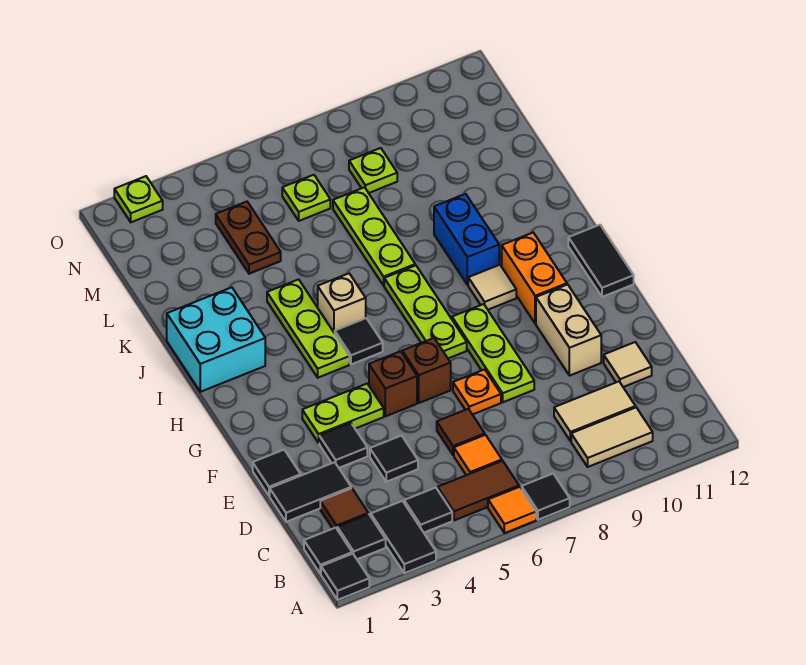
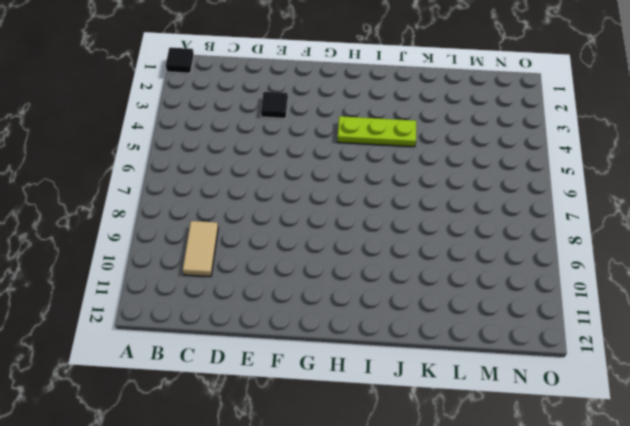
none -> black 1x2 tile [371,501,436,573]
none -> orange 1x1 tile [488,487,536,533]
none -> black 1x1 tile [522,474,570,520]
none -> black 1x1 tile [304,528,352,574]

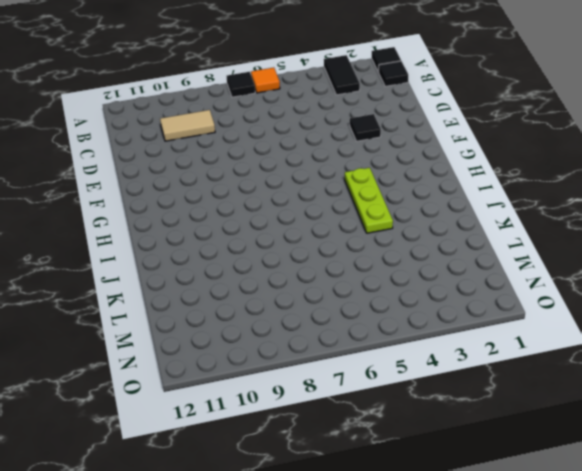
none -> black 1x1 tile [337,514,386,559]
none -> black 1x1 tile [404,488,452,532]
none -> brown 1x2 tile [438,461,519,520]
none -> tan 1x2 tile [571,408,653,467]

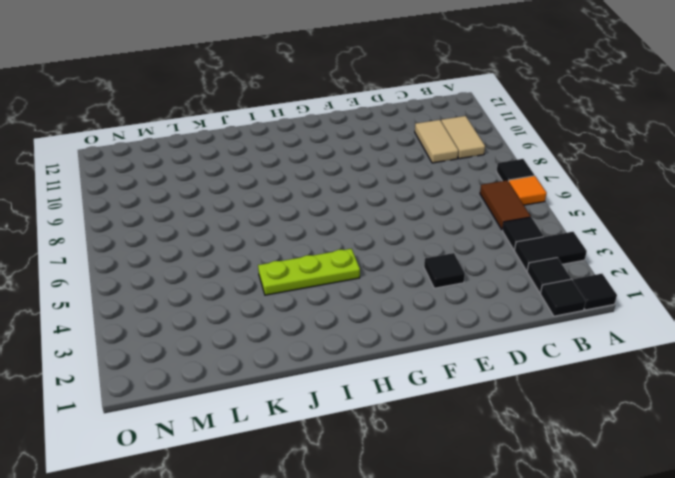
none -> brown 1x1 tile [320,488,368,529]
none -> orange 1x1 tile [454,435,502,475]
none -> black 1x2 tile [270,462,351,522]
none -> black 1x1 tile [370,436,418,482]

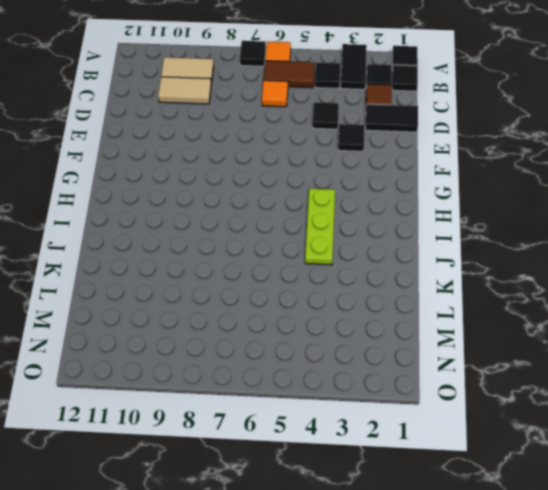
none -> brown 1x1 tile [437,409,485,455]
none -> tan 1x1 tile [604,342,652,387]
none -> black 1x1 tile [253,450,301,496]
none -> orange 1x1 plate [453,369,501,415]

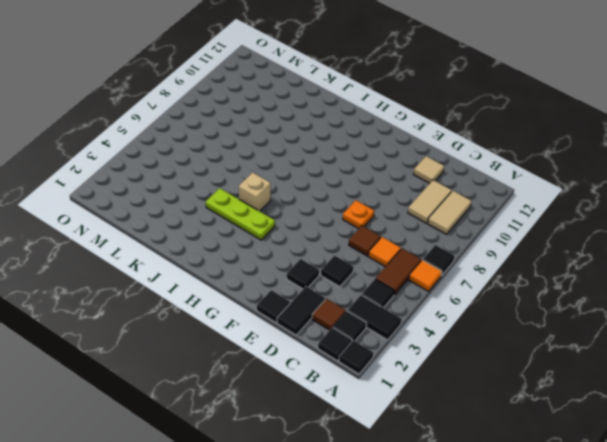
none -> lime 1x3 plate [452,304,534,402]
none -> tan 1x2 brick [536,284,601,376]
none -> lime 1x2 plate [302,384,384,443]
none -> brown 1x1 brick [369,351,417,416]

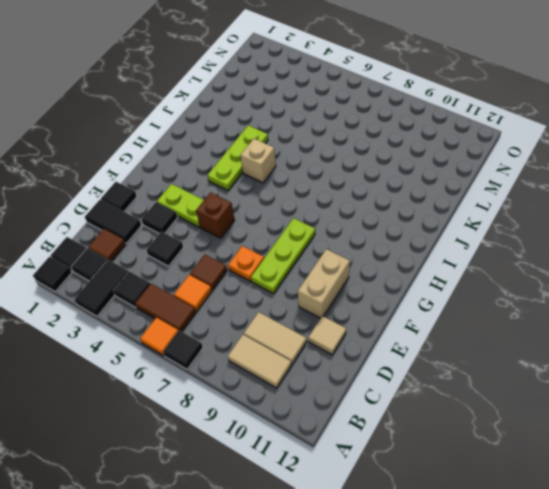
none -> brown 1x1 brick [402,338,451,403]
none -> lime 1x3 plate [384,265,467,358]
none -> orange 1x2 brick [502,233,567,324]
none -> black 1x2 tile [568,225,634,297]

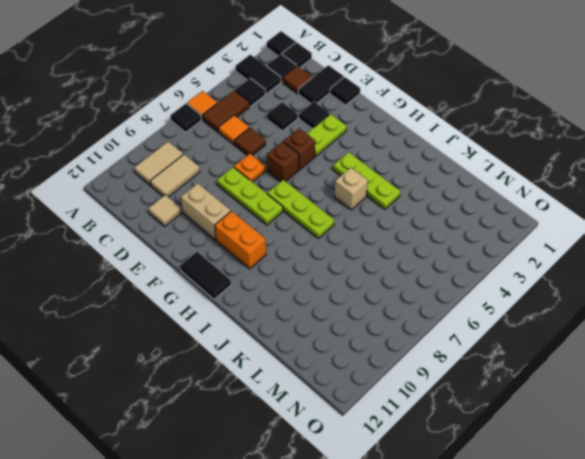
none -> black 1x1 tile [335,318,383,364]
none -> tan 1x1 tile [468,265,516,310]
none -> cyan 2x2 brick [167,287,265,392]
none -> blue 1x2 brick [434,194,499,285]

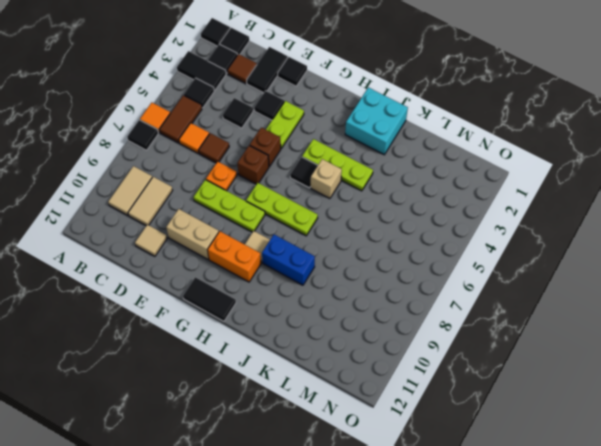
none -> lime 1x3 plate [333,187,415,286]
none -> brown 1x2 plate [216,202,281,274]
none -> lime 1x1 plate [282,175,330,221]
none -> lime 1x1 plate [349,148,397,193]

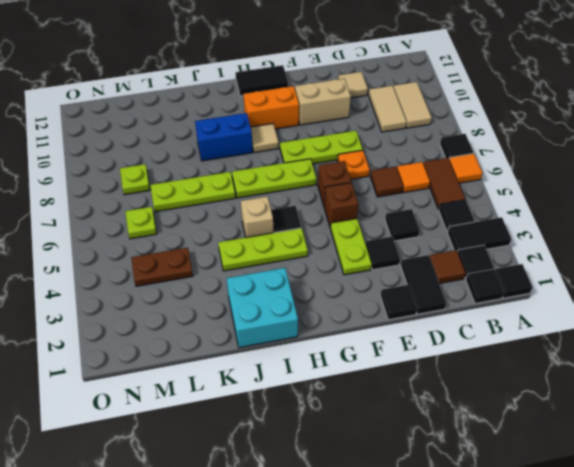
none -> lime 1x1 plate [114,176,163,222]

